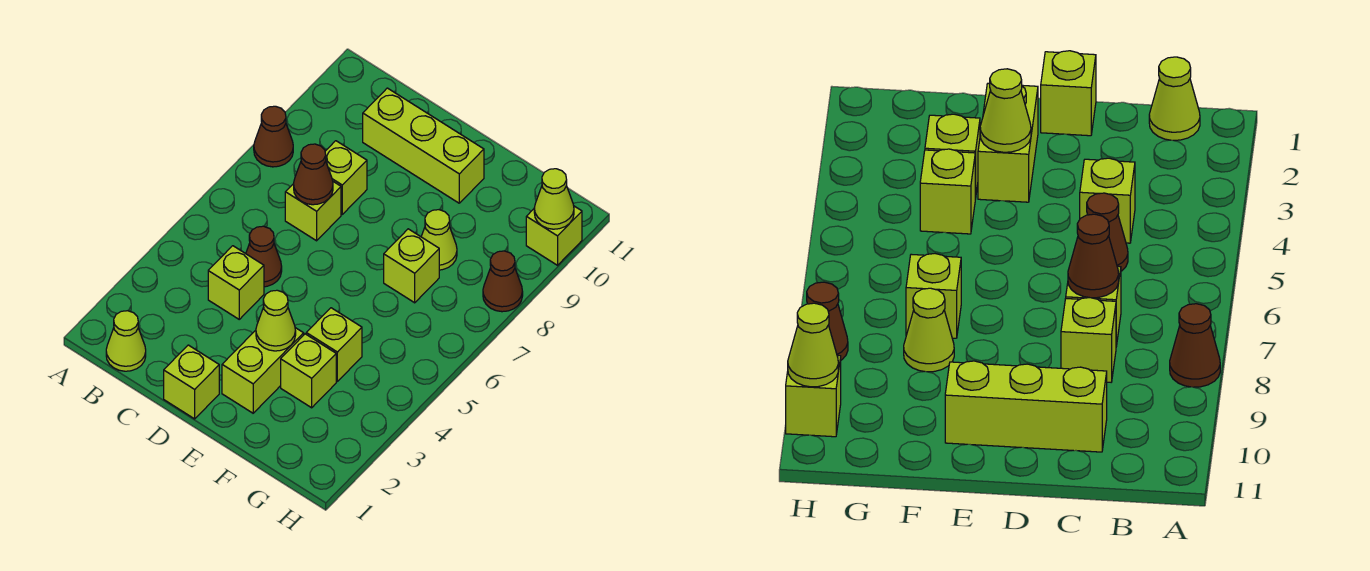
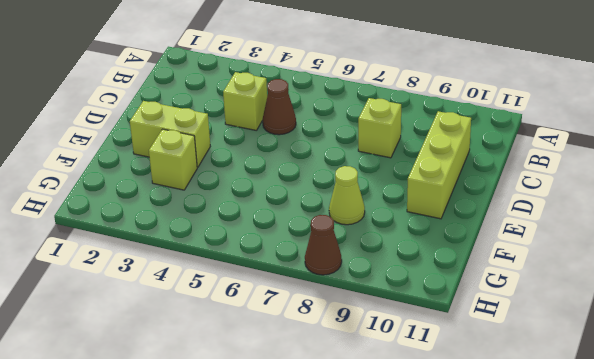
none -> brown 1x1 cone [254,106,293,167]
none -> lime 1x1 cone [106,311,146,371]
none -> lime 1x1 brick [285,182,341,241]

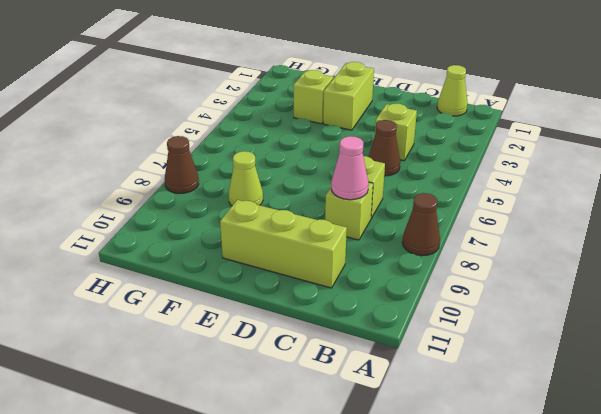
pink 1x1 cone [331,136,369,200] -> none
none -> lime 1x1 brick [164,345,219,419]
none -> lime 1x1 brick [306,308,362,381]
none -> lime 1x1 brick [384,229,439,303]

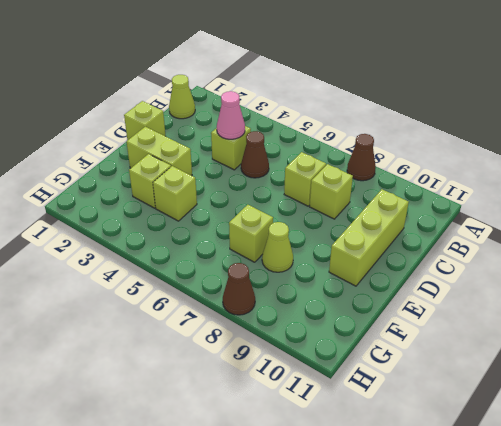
pink 1x1 cone [217,91,245,139] -> none
none -> lime 1x1 brick [526,206,582,265]
none -> brown 1x1 cone [294,144,333,205]
none -> lime 1x1 cone [256,290,296,351]

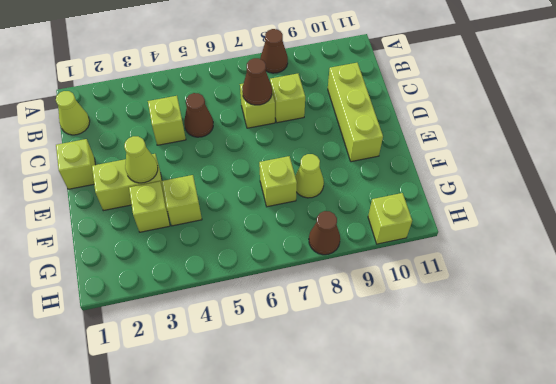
none -> lime 1x1 cone [534,169,574,229]

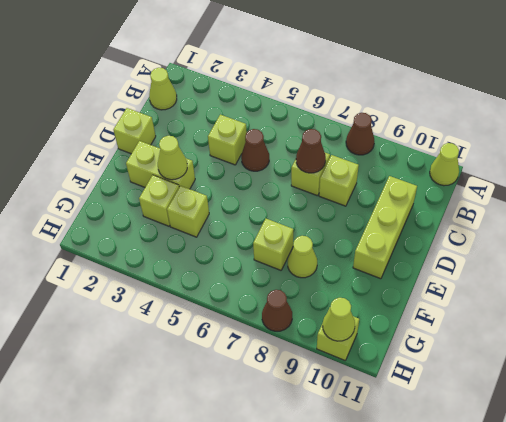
lime 1x1 cone [430,143,459,186] -> none

